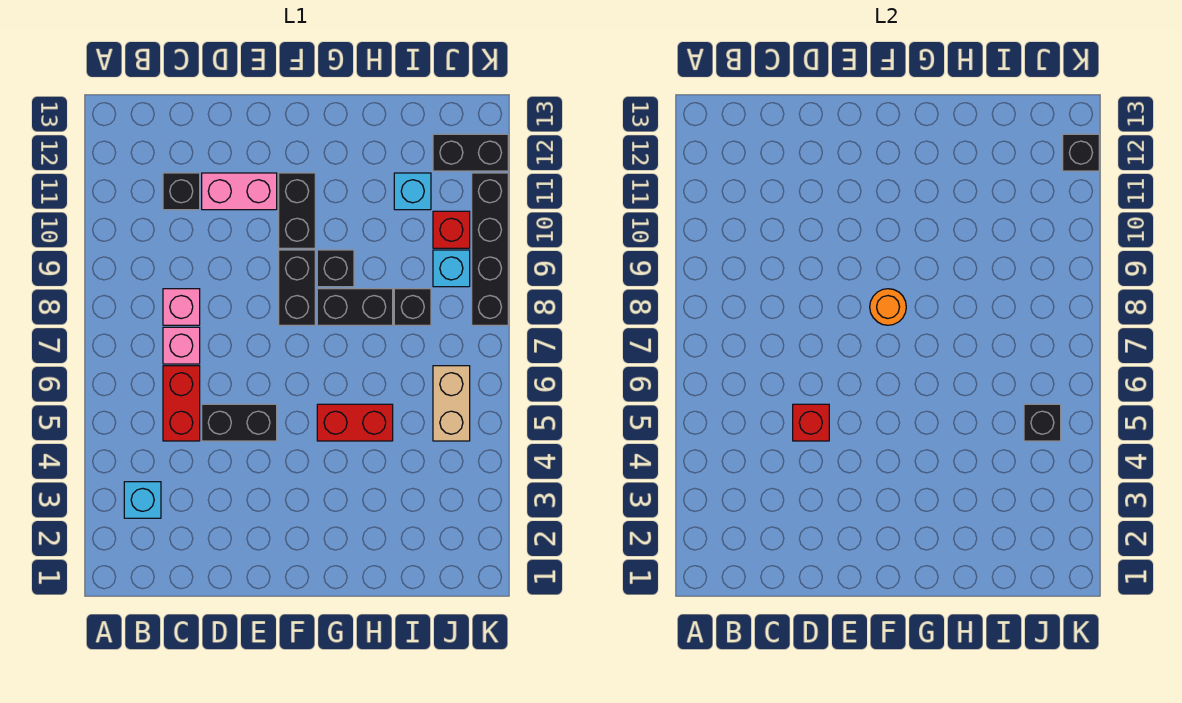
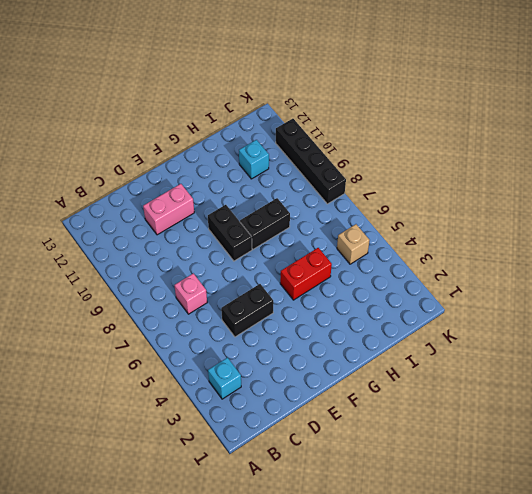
tan 1x1 brick [337,224,370,264] -> tan 1x2 brick [433,366,470,441]
none -> red 1x2 brick [163,366,200,441]
none -> pink 1x1 brick [163,289,200,325]
none -> black 1x1 brick [163,173,200,210]

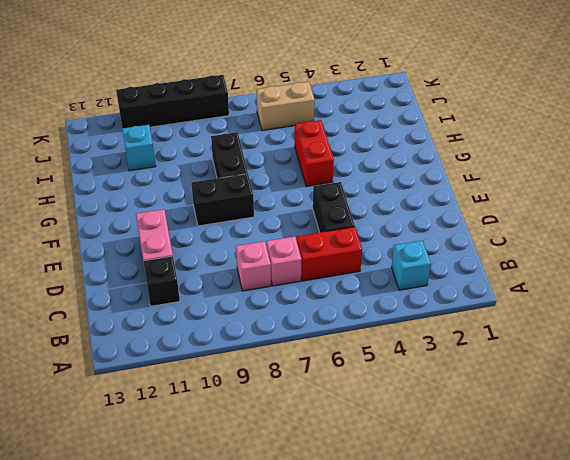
none -> black 1x2 brick [279,173,315,248]
none -> black 1x1 brick [317,250,354,287]
none -> black 1x1 brick [394,289,431,325]

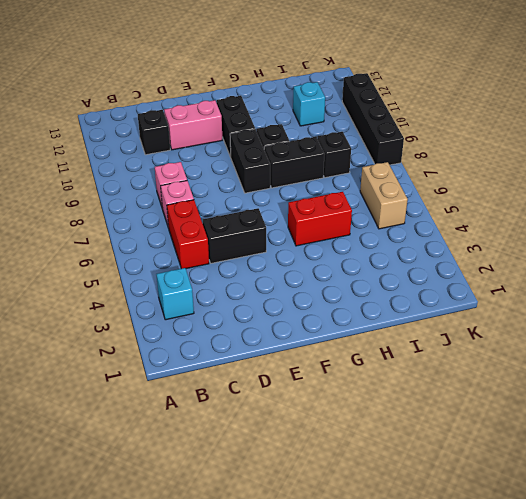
none -> cyan 1x1 brick [433,250,470,287]
none -> red 1x1 brick [433,211,470,248]
none -> black 1x2 brick [433,134,508,171]

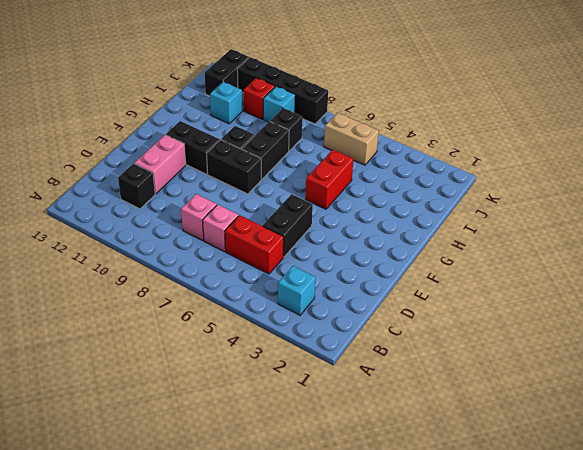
none -> red 1x1 brick [793,404,829,441]
none -> orange 1x1 round brick [870,289,906,325]
none -> black 1x1 brick [1024,404,1061,441]

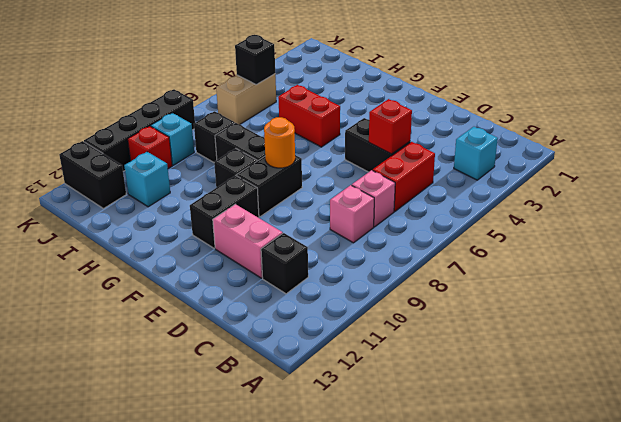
none -> black 1x1 brick [1063,134,1099,171]

